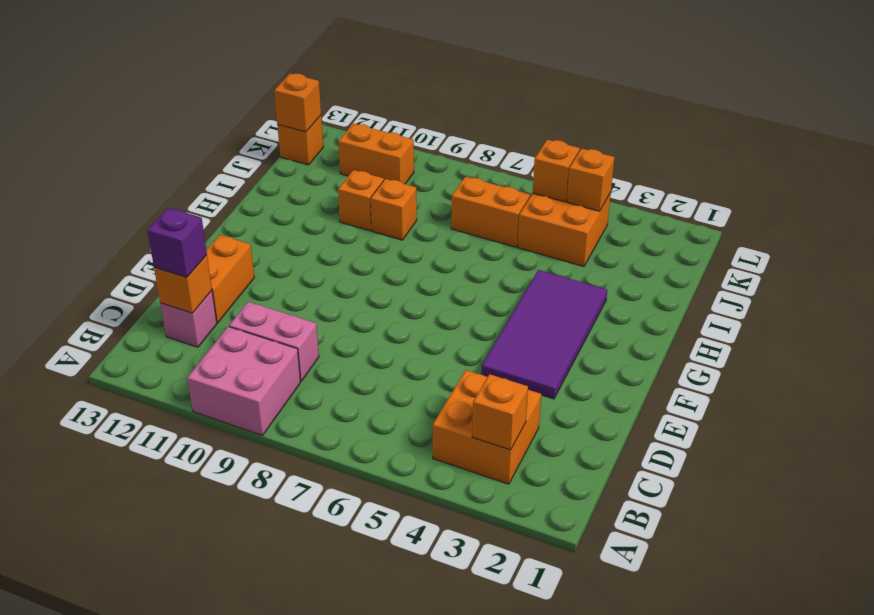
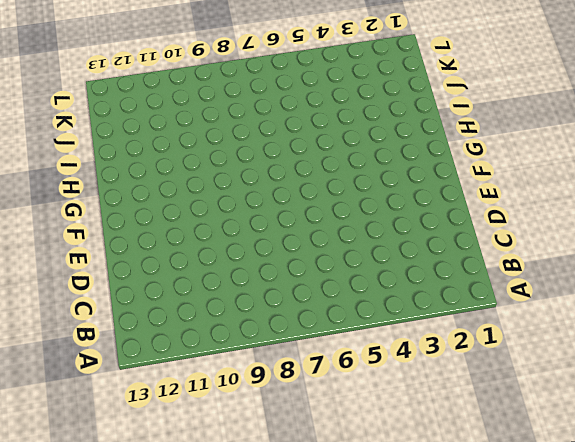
none -> pink 2x2 brick [187,327,301,436]
none -> orange 2x2 brick [433,370,541,484]
none -> pink 1x2 brick [229,302,319,381]

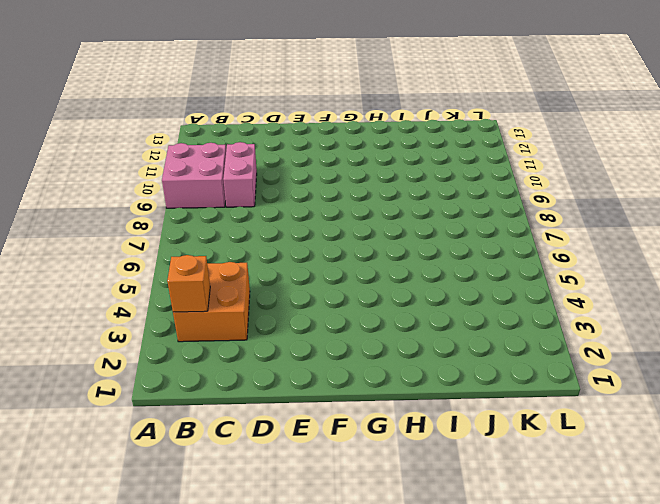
none -> pink 1x1 brick [160,291,217,347]
none -> orange 1x2 brick [206,235,254,323]
none -> purple 2x4 tile [481,270,607,399]

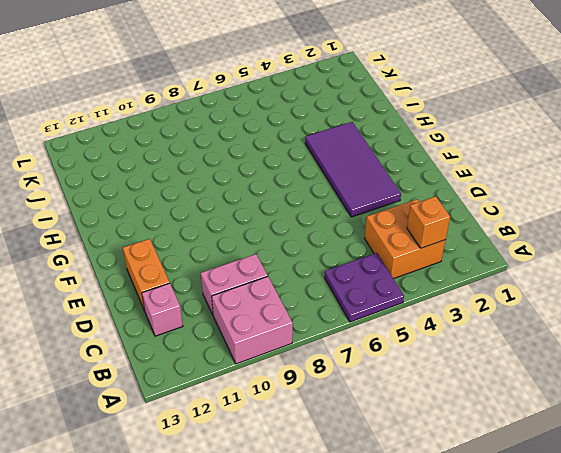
purple 2x2 plate [325,253,404,322] -> none
none -> orange 1x1 brick [370,179,417,240]
none -> orange 1x1 brick [338,170,384,231]
none -> orange 2x2 brick [518,193,611,266]

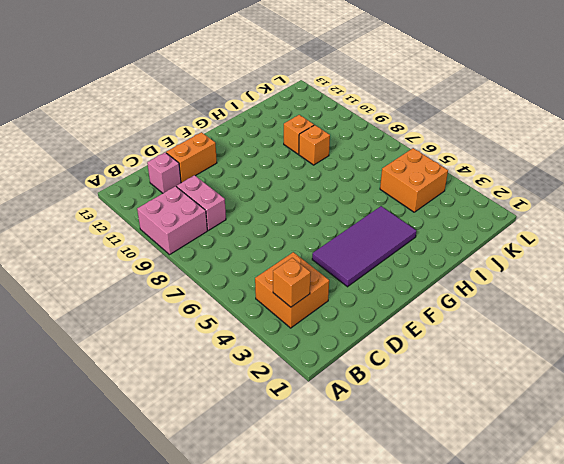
none -> orange 1x2 brick [451,177,530,247]
none -> orange 1x2 brick [338,123,414,184]
none -> orange 1x1 brick [277,116,323,165]

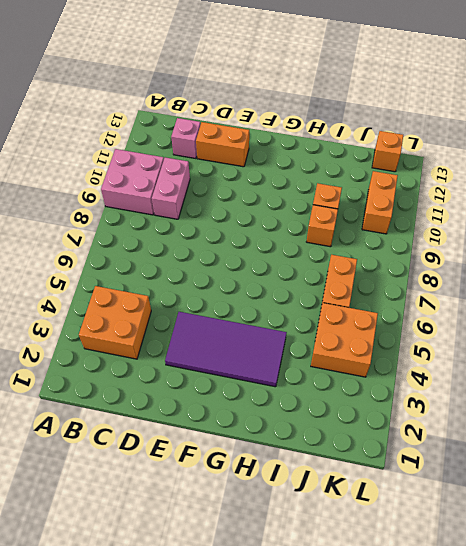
none -> orange 1x1 brick [472,374,528,450]
none -> orange 1x1 brick [154,255,212,313]
none -> orange 1x1 brick [567,148,614,211]

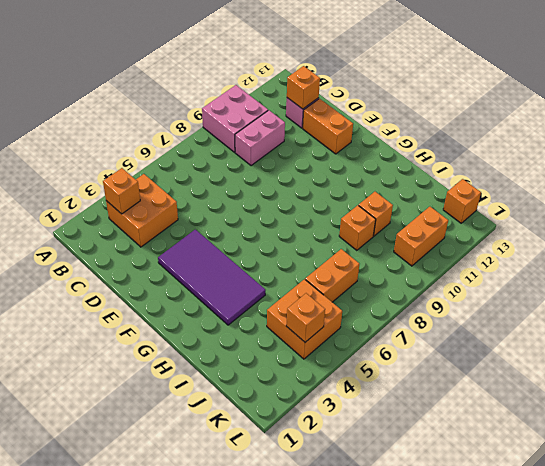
none -> orange 1x1 brick [533,140,580,202]
none -> orange 1x1 brick [274,73,321,132]
none -> purple 1x1 brick [147,208,207,277]

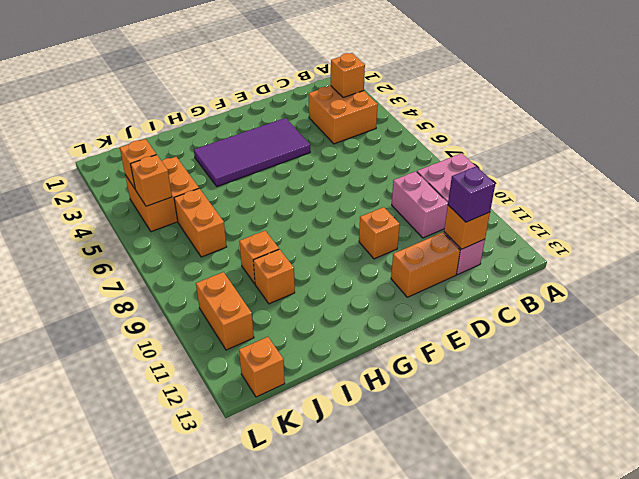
orange 1x1 brick [359,207,400,259] -> orange 1x1 brick moved to [274,73,321,132]

